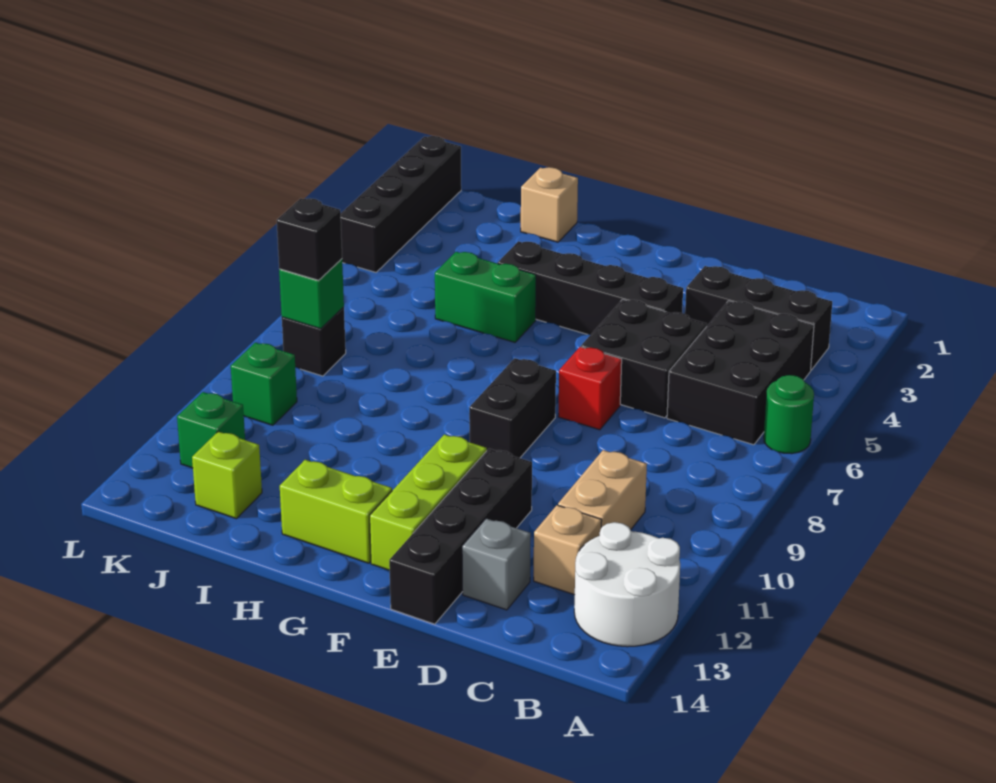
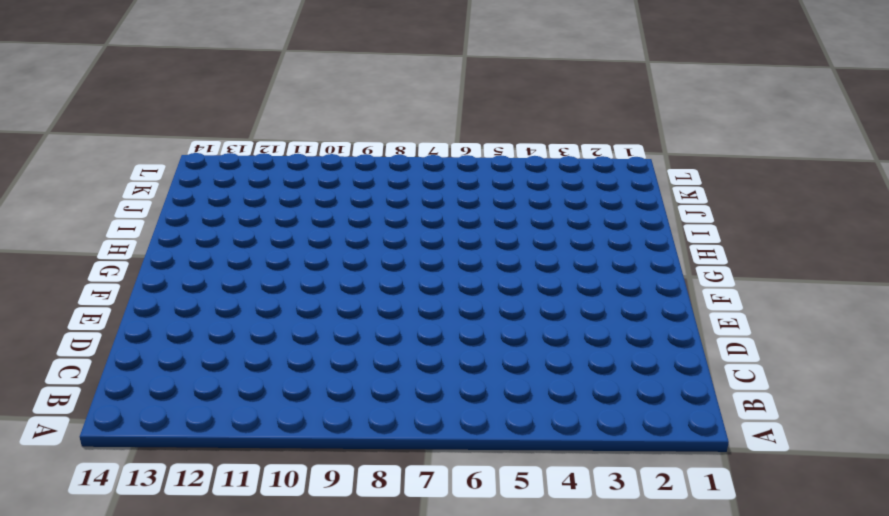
none -> green 1x1 round brick [764,375,814,454]
none -> white 2x2 round brick [574,522,680,647]
none -> black 1x3 brick [685,266,832,370]

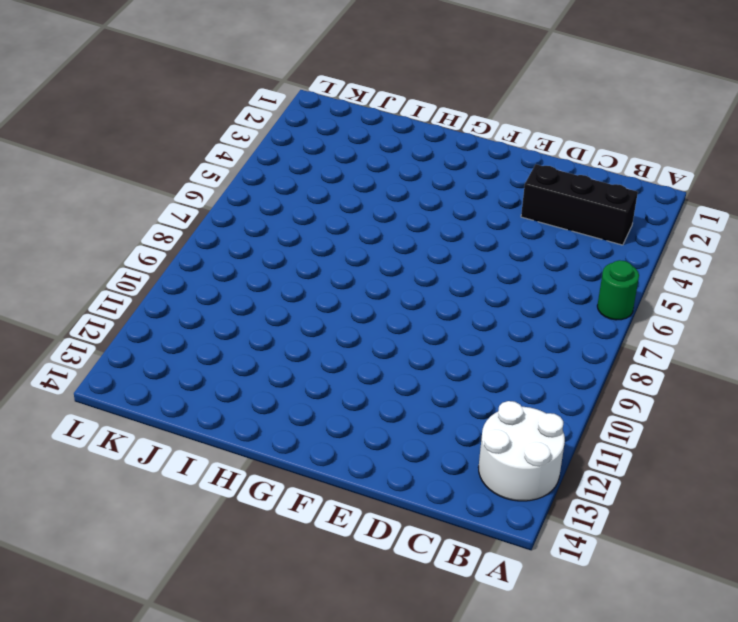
none -> black 2x3 brick [667,301,814,445]
none -> tan 1x2 brick [558,450,647,530]
none -> tan 1x1 brick [534,505,602,595]

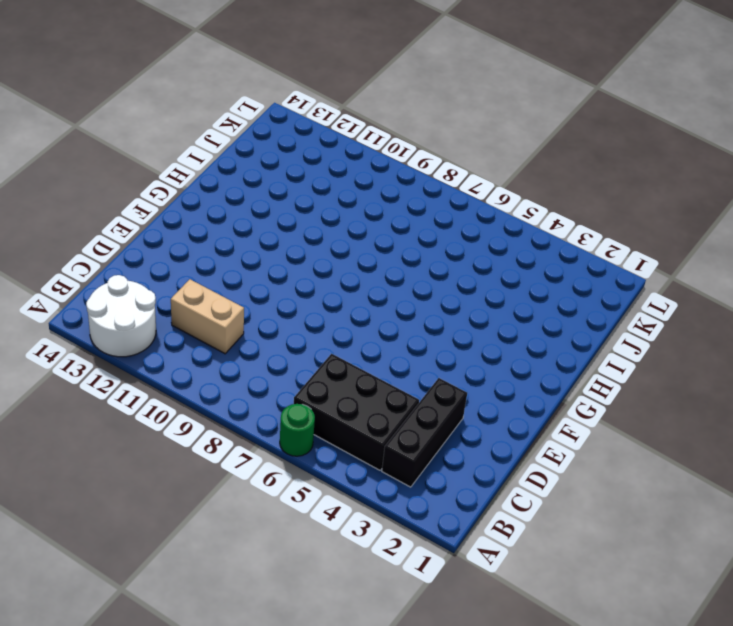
none -> tan 1x1 brick [534,505,602,595]
none -> black 2x2 brick [581,299,707,418]
none -> grey 1x1 brick [462,519,531,610]

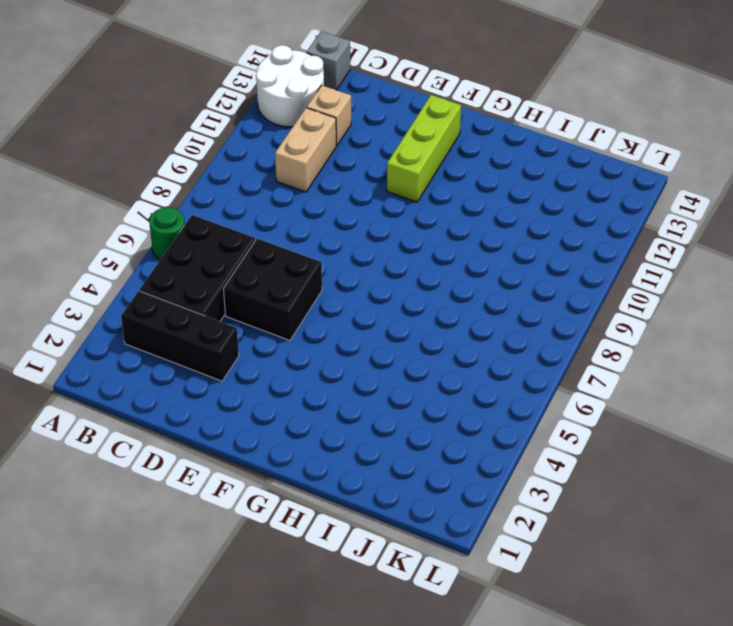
grey 1x1 brick [307,31,350,90] -> grey 1x1 brick moved to [462,519,531,610]
none -> black 1x4 brick [498,241,683,335]
none -> red 1x1 brick [558,347,622,430]
none -> black 1x4 brick [389,449,532,624]

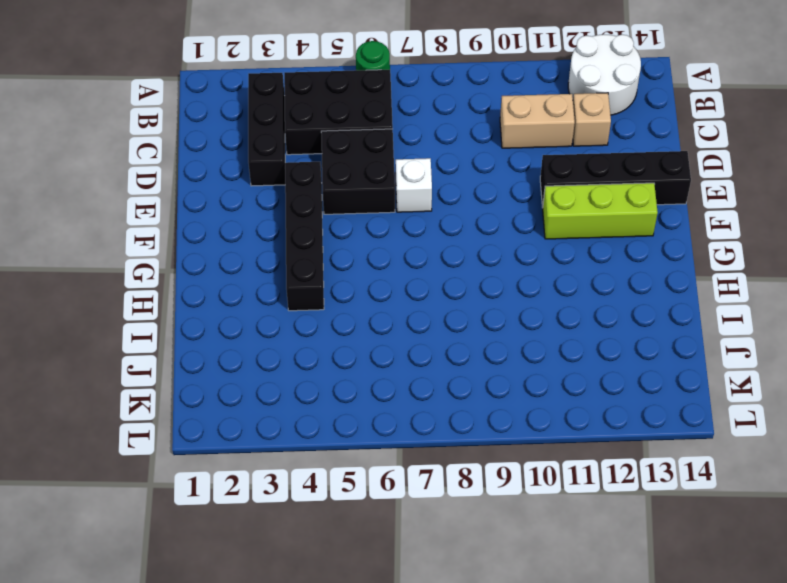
white 1x1 brick [396,158,432,212] -> red 1x1 brick [558,347,622,430]
none -> grey 1x1 brick [462,519,531,610]
none -> black 1x2 brick [469,358,556,458]
none -> lime 1x2 brick [280,460,392,563]

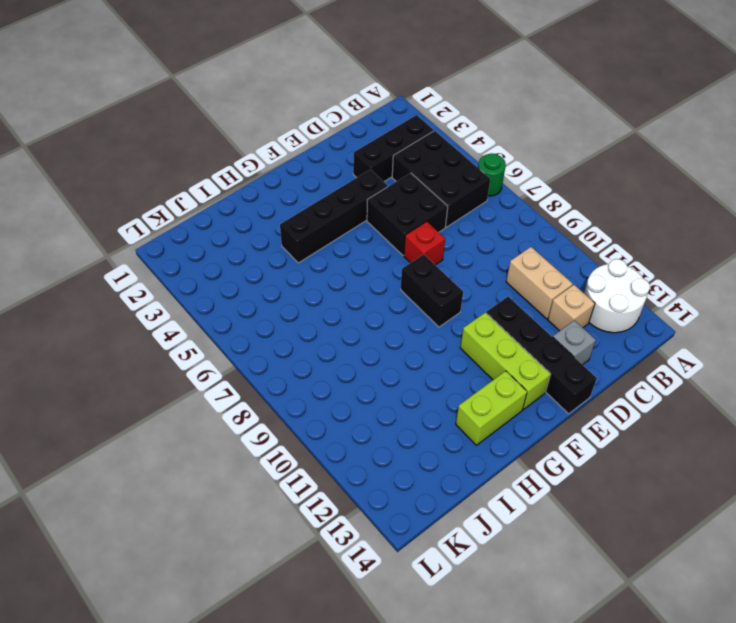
none -> green 1x2 brick [435,252,536,342]
none -> tan 1x1 brick [521,167,578,242]
none -> lime 1x1 brick [192,431,262,519]

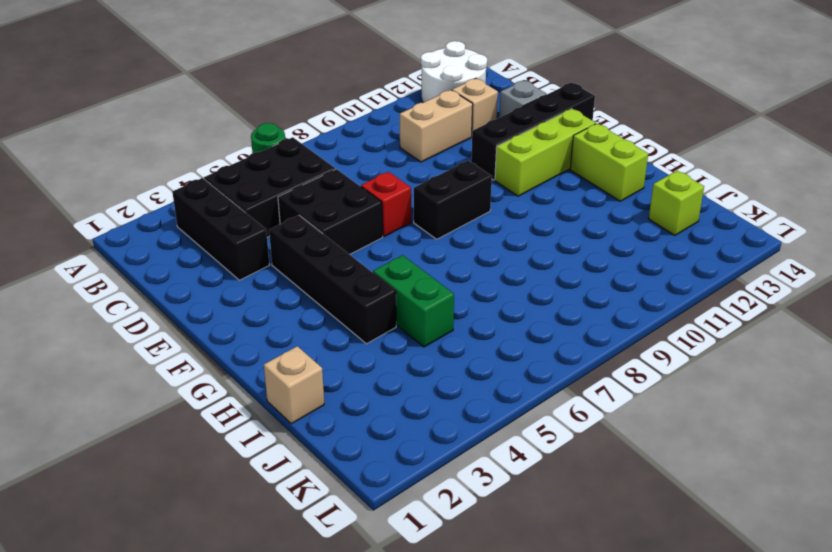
none -> black 1x1 brick [282,307,346,376]
none -> green 1x1 brick [231,343,297,425]
none -> green 1x1 brick [177,392,245,468]

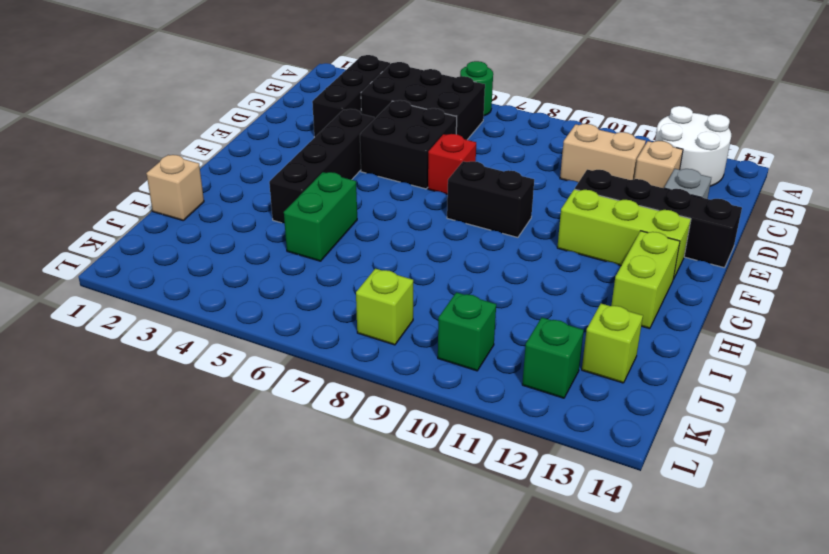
lime 1x1 brick [356,269,413,345] -> black 1x1 brick [282,307,346,376]
none -> black 1x4 brick [341,136,461,272]
none -> green 1x1 brick [279,259,344,329]
none -> black 1x1 brick [277,198,342,280]

